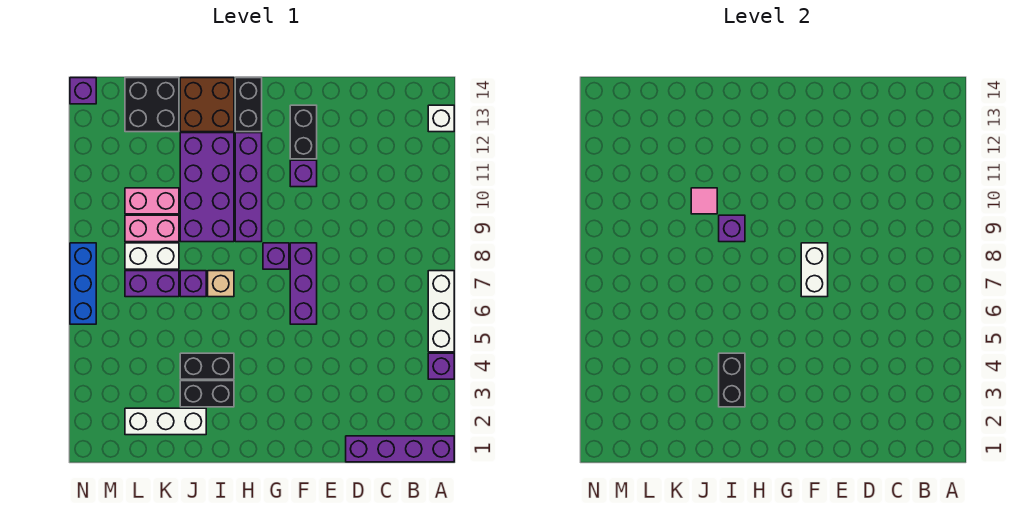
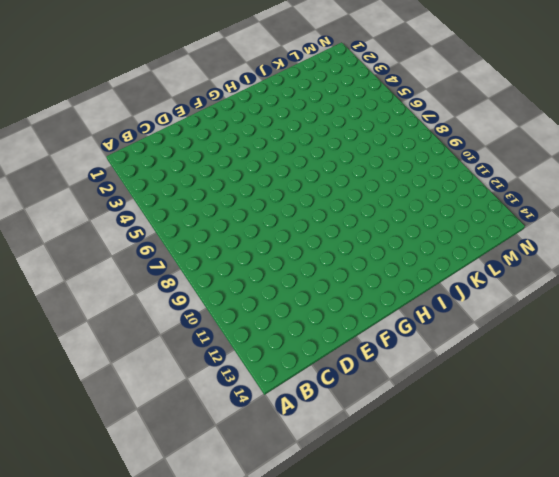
none -> purple 1x4 brick [346,436,454,462]
none -> purple 1x1 brick [428,353,454,379]
none -> white 1x3 brick [428,271,454,352]

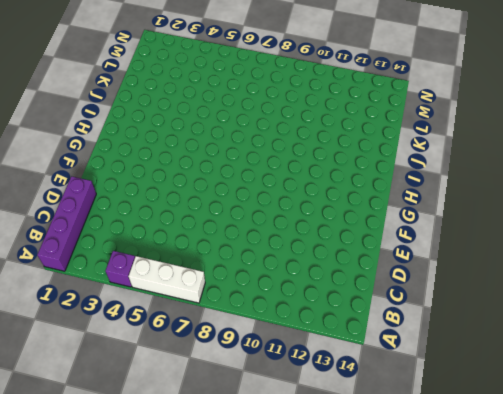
none -> white 1x1 brick [428,105,454,132]
none -> purple 1x3 brick [290,243,317,324]
none -> purple 1x1 brick [290,160,317,187]

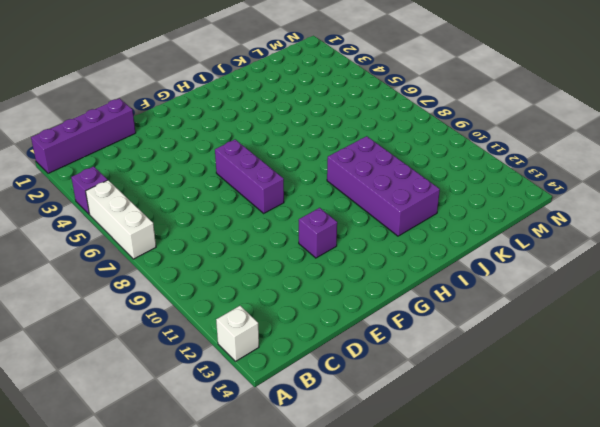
none -> black 1x2 brick [290,105,317,159]
none -> purple 1x1 brick [263,243,289,269]
none -> purple 1x4 brick [235,133,262,242]

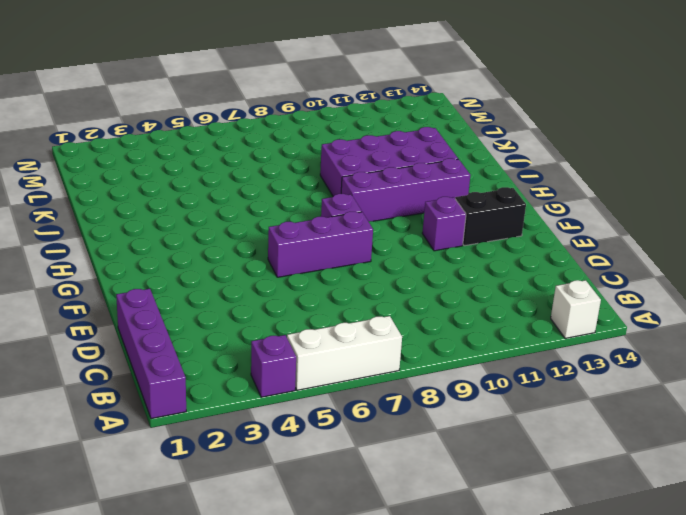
none -> black 1x2 brick [235,78,262,132]
none -> black 1x2 brick [180,381,234,407]
none -> black 1x2 brick [180,353,234,379]

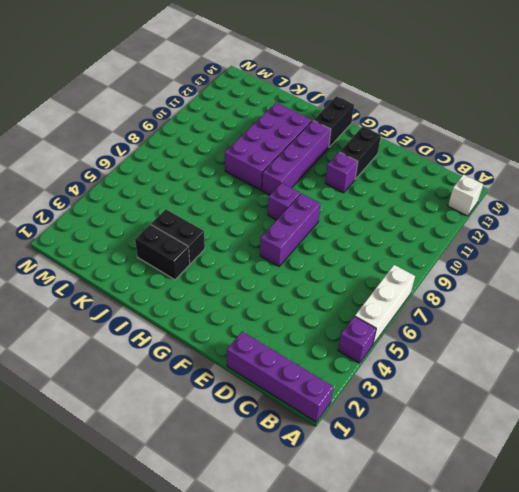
none -> tan 1x1 brick [208,271,234,297]
none -> brown 2x2 brick [180,78,234,132]
none -> white 1x3 brick [125,408,206,435]

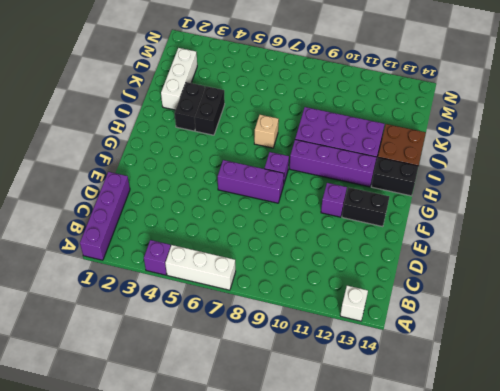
none -> purple 1x1 brick [180,271,206,297]
none -> purple 1x2 brick [125,271,179,297]
none -> white 1x2 brick [125,243,179,269]

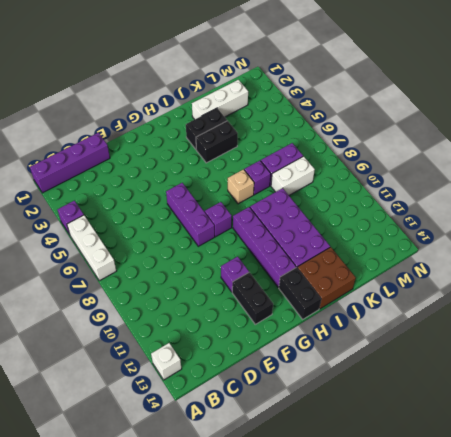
none -> pink 1x2 brick [125,215,179,242]
none -> pink 1x2 brick [125,188,179,214]
none -> black 2x2 brick [125,78,179,132]

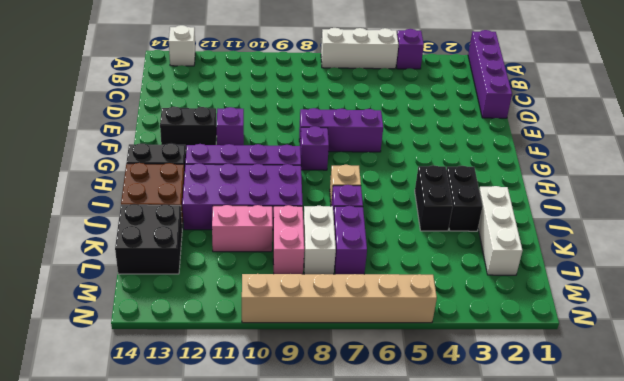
pink 1x2 brick [212,205,273,252] -> pink 1x2 brick turned to [125,188,179,214]
tan 1x6 brick [242,274,437,323] -> blue 1x3 brick [70,243,96,324]
none -> purple 1x1 brick [70,78,96,104]
none -> white 1x2 brick [801,243,828,297]
none -> black 1x2 brick [719,353,745,407]

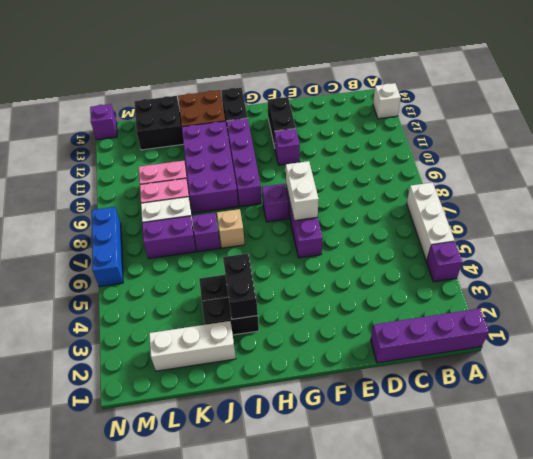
none -> purple 1x1 brick [719,215,745,242]
none -> pink 1x1 tile [691,188,717,214]

